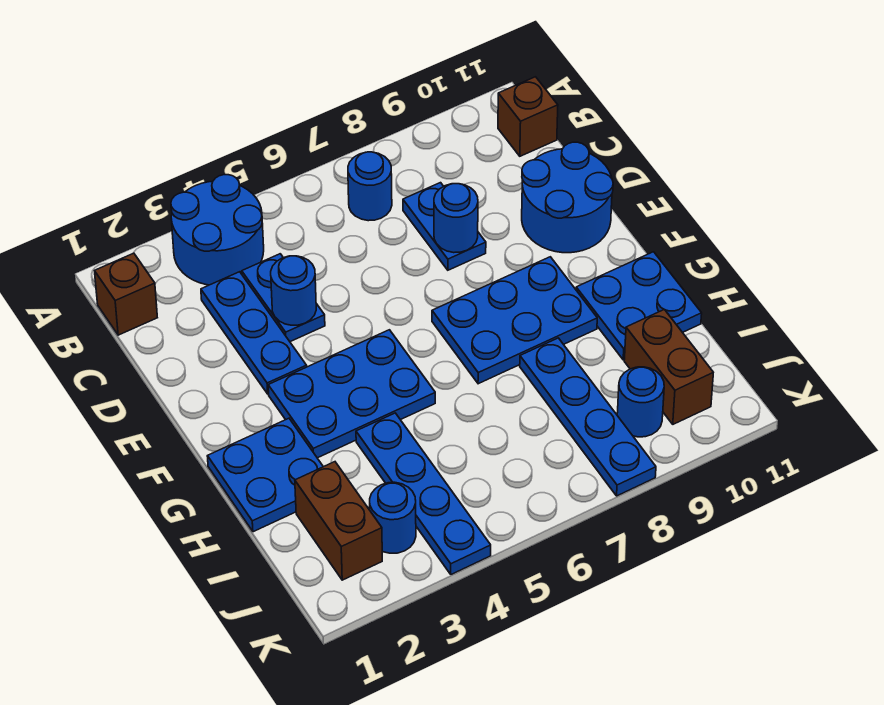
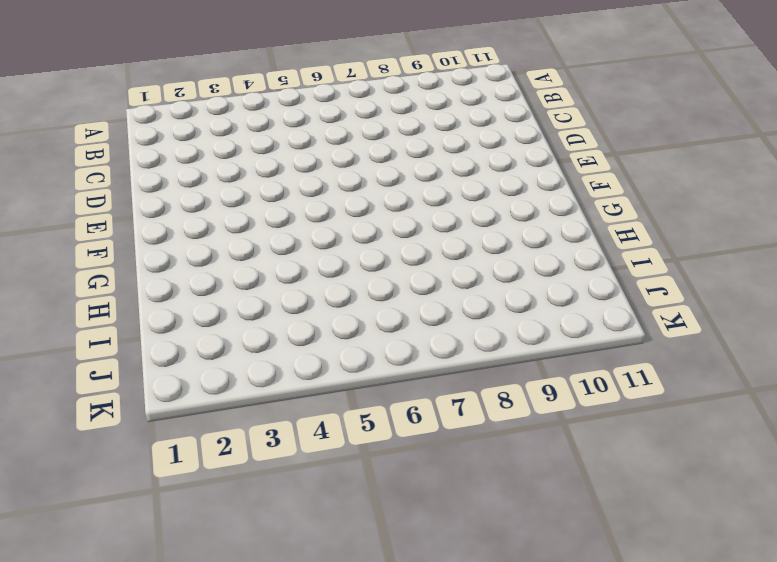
none -> blue 2x2 round brick [171,175,264,285]
none -> brown 1x1 brick [95,253,157,335]
none -> blue 1x1 round brick [348,152,392,221]

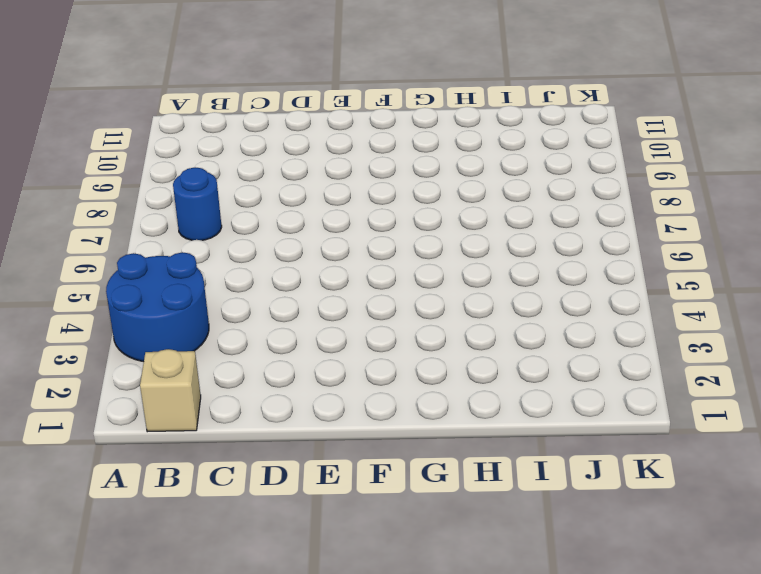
tan 1x1 brick [140,349,201,432] -> brown 1x1 brick [95,253,157,335]
none -> brown 1x1 brick [498,77,558,156]
none -> blue 1x3 plate [201,272,307,394]
none -> blue 1x2 plate [242,254,325,342]

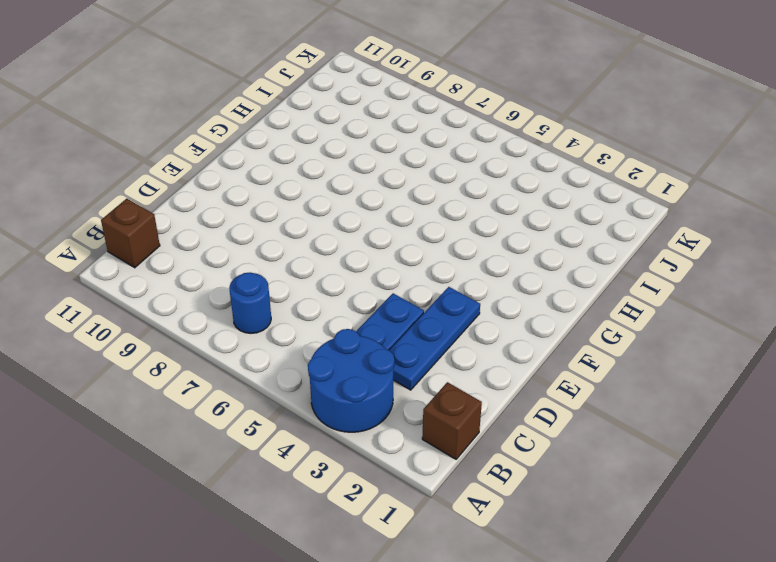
none -> blue 1x2 plate [403,183,486,270]
none -> blue 2x2 round brick [522,142,613,253]
none -> blue 2x3 plate [268,330,435,458]

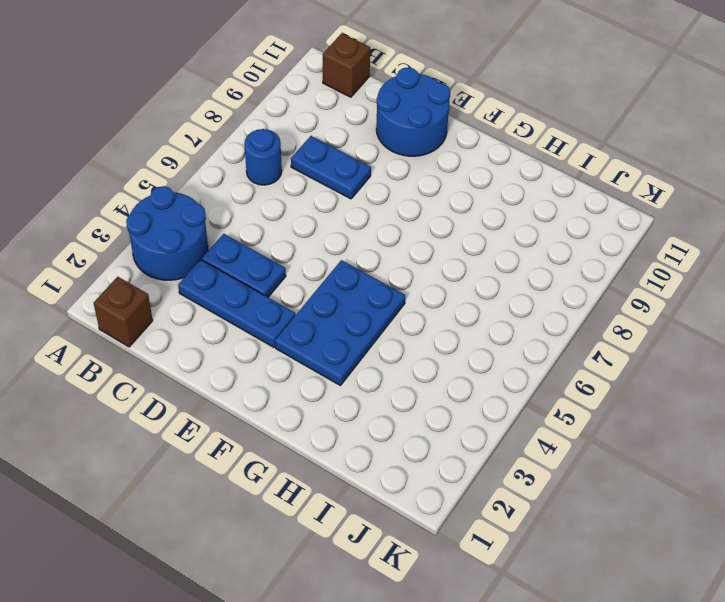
none -> blue 2x3 plate [432,257,597,384]
none -> blue 2x2 plate [207,418,323,532]
none -> blue 2x2 plate [576,252,702,360]

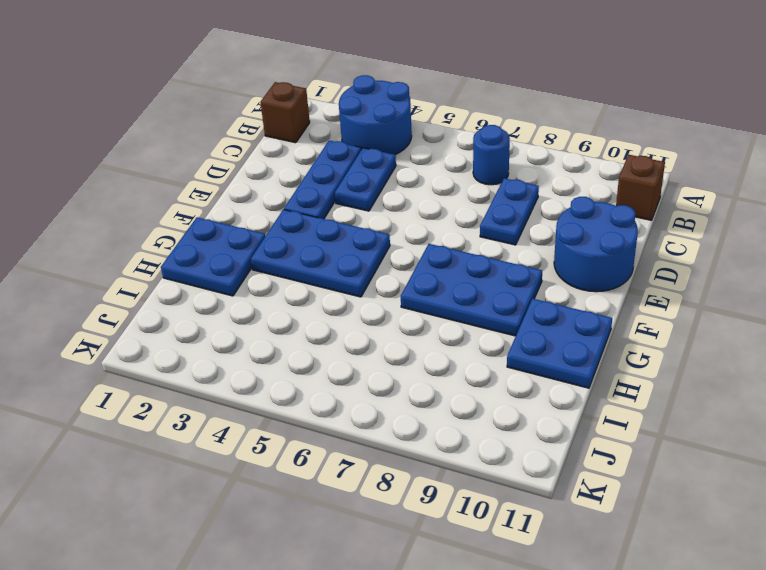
none -> blue 1x4 plate [356,413,491,574]
none -> blue 1x4 plate [520,338,656,496]
none -> brown 1x2 brick [295,462,382,580]

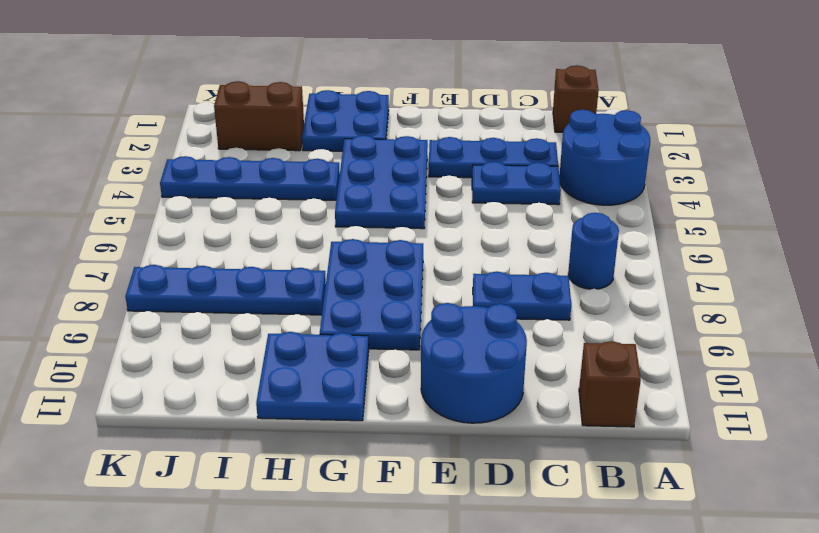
none -> brown 1x2 brick [624,310,713,424]
none -> blue 1x1 round brick [370,482,416,553]
none -> blue 1x1 round brick [617,367,664,437]

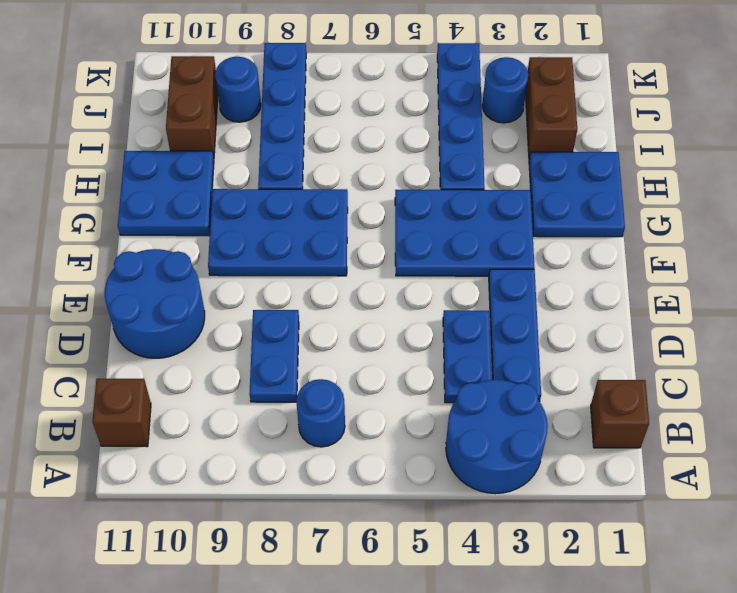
none -> blue 1x1 round brick [271,256,316,325]
none -> blue 1x1 round brick [434,184,478,253]

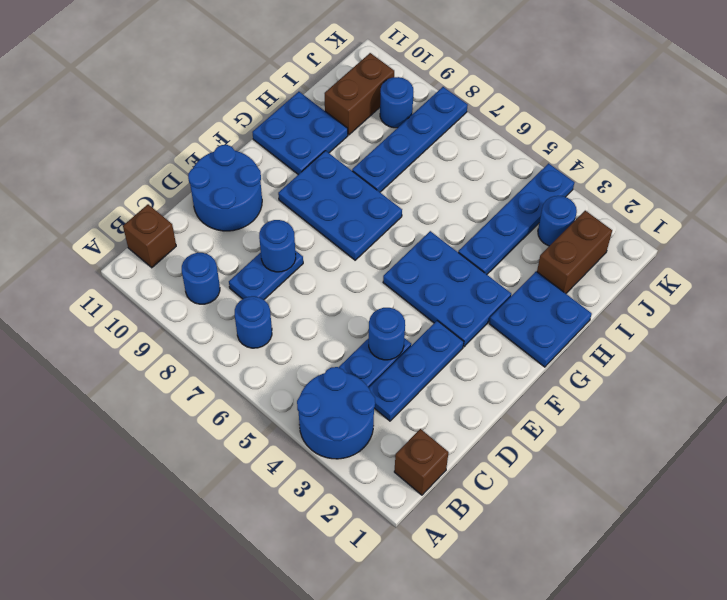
blue 1x1 round brick [182,253,220,304] -> none

